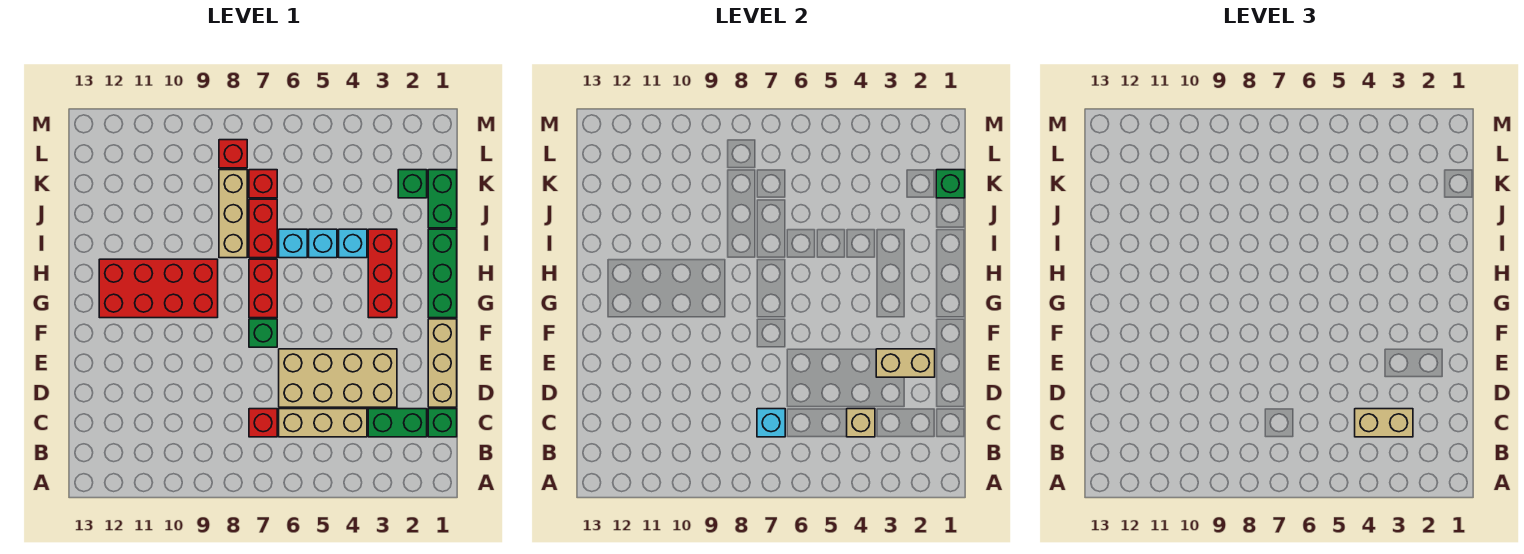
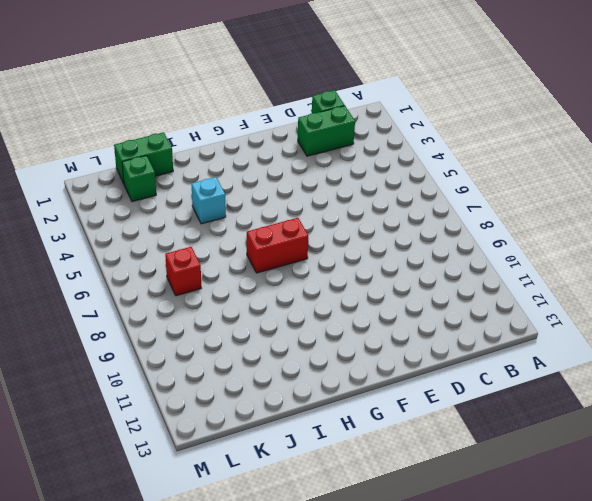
green 1x2 brick [298,106,355,156] -> green 1x2 brick turned to [368,409,427,437]
none -> tan 1x3 brick [279,409,367,437]
none -> red 1x1 brick [249,409,277,437]
none -> tan 1x3 brick [428,319,457,407]

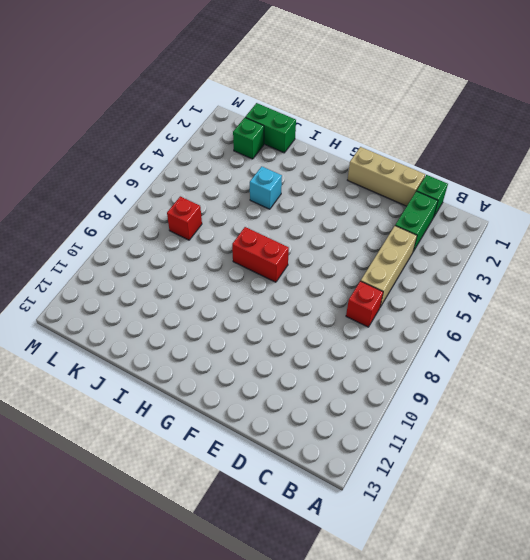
none -> tan 2x4 brick [279,349,397,407]
none -> green 1x1 brick [249,319,277,347]
none -> green 1x3 brick [428,229,457,318]

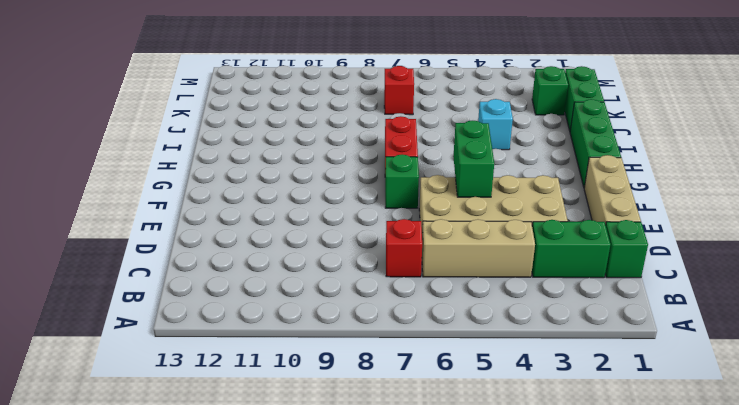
green 1x2 brick [453,121,494,197] -> none
none -> red 1x3 brick [368,229,397,318]
none -> red 2x4 brick [99,259,218,318]
none -> cyan 1x1 brick [309,229,337,258]

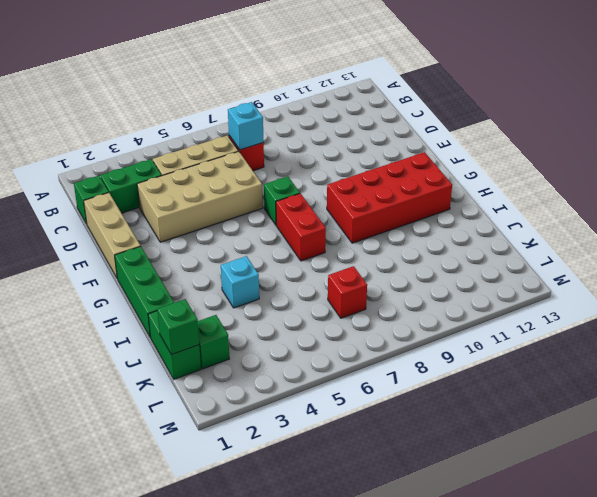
none -> red 1x3 brick [368,229,397,318]
none -> cyan 1x1 brick [309,229,337,258]
none -> cyan 1x1 brick [279,229,307,258]

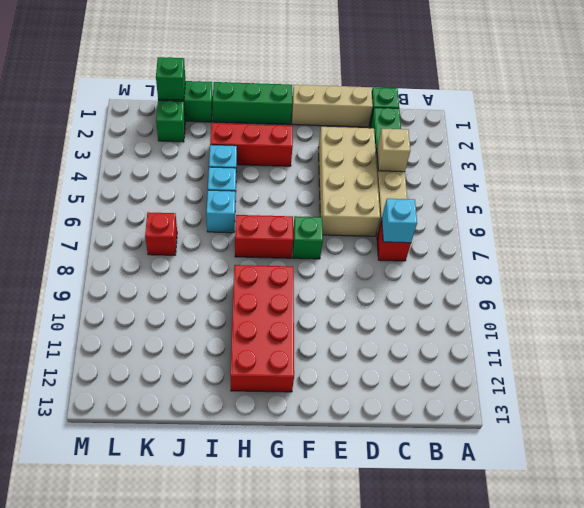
none -> red 1x2 brick [249,199,277,258]
none -> tan 1x3 brick [219,170,247,258]
none -> red 1x1 brick [219,140,247,168]

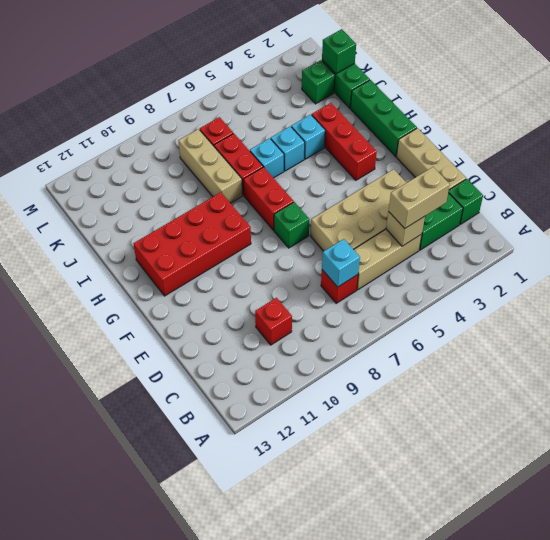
red 1x1 brick [255,298,292,345] -> red 1x1 brick moved to [219,140,247,168]
none -> tan 1x2 brick [876,349,935,377]

